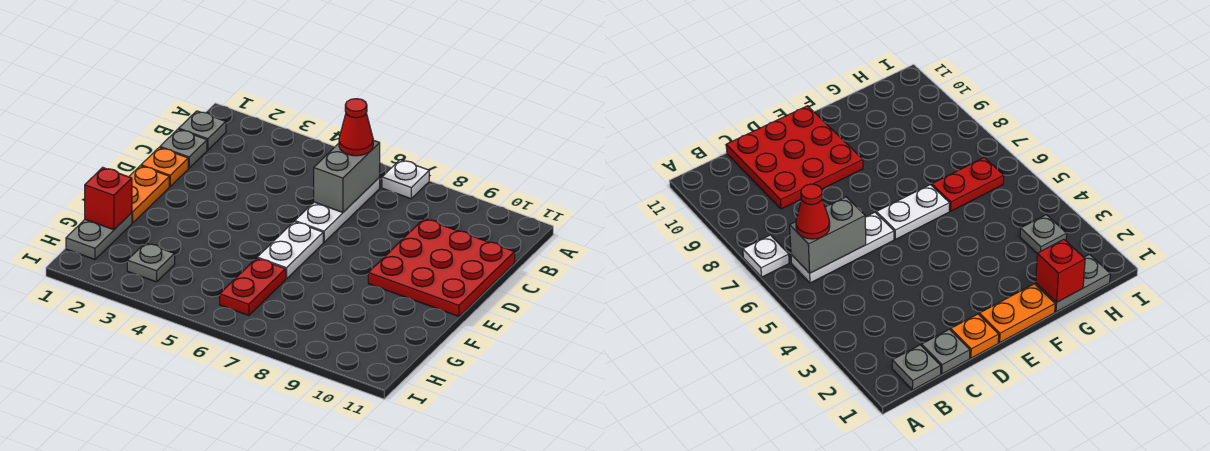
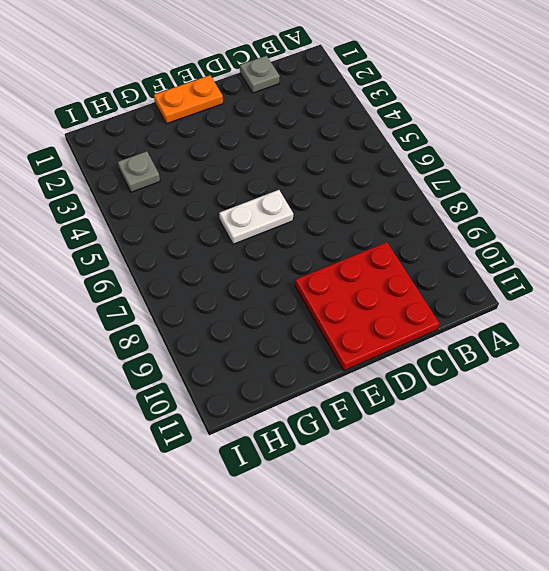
none -> white 1x1 plate [382,160,429,199]
none -> grey 1x1 plate [179,111,226,150]
none -> white 1x3 plate [295,178,380,242]

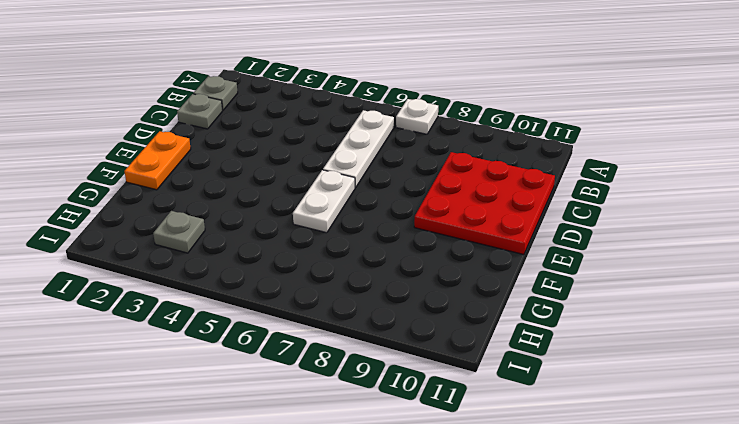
none -> orange 1x1 plate [141,148,188,186]
none -> grey 1x2 plate [66,213,132,259]
none -> red 1x2 plate [220,258,286,315]

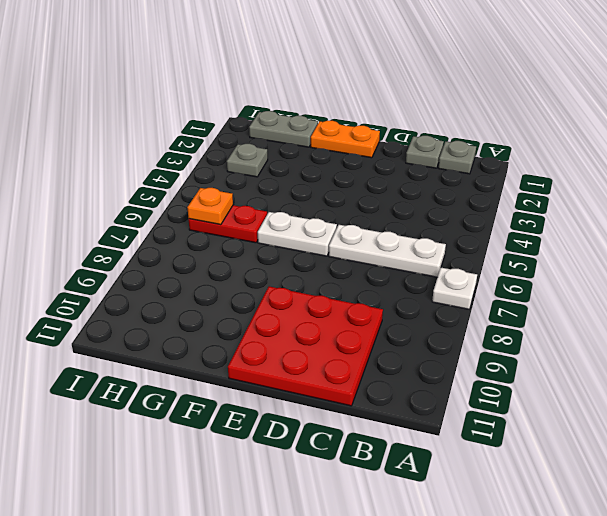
orange 1x1 plate [187,188,233,225] -> orange 1x1 plate moved to [141,148,188,186]
none -> grey 1x2 brick [314,140,380,212]
none -> red 1x1 brick [85,167,132,230]
none -> red 1x1 cone [339,99,373,156]

